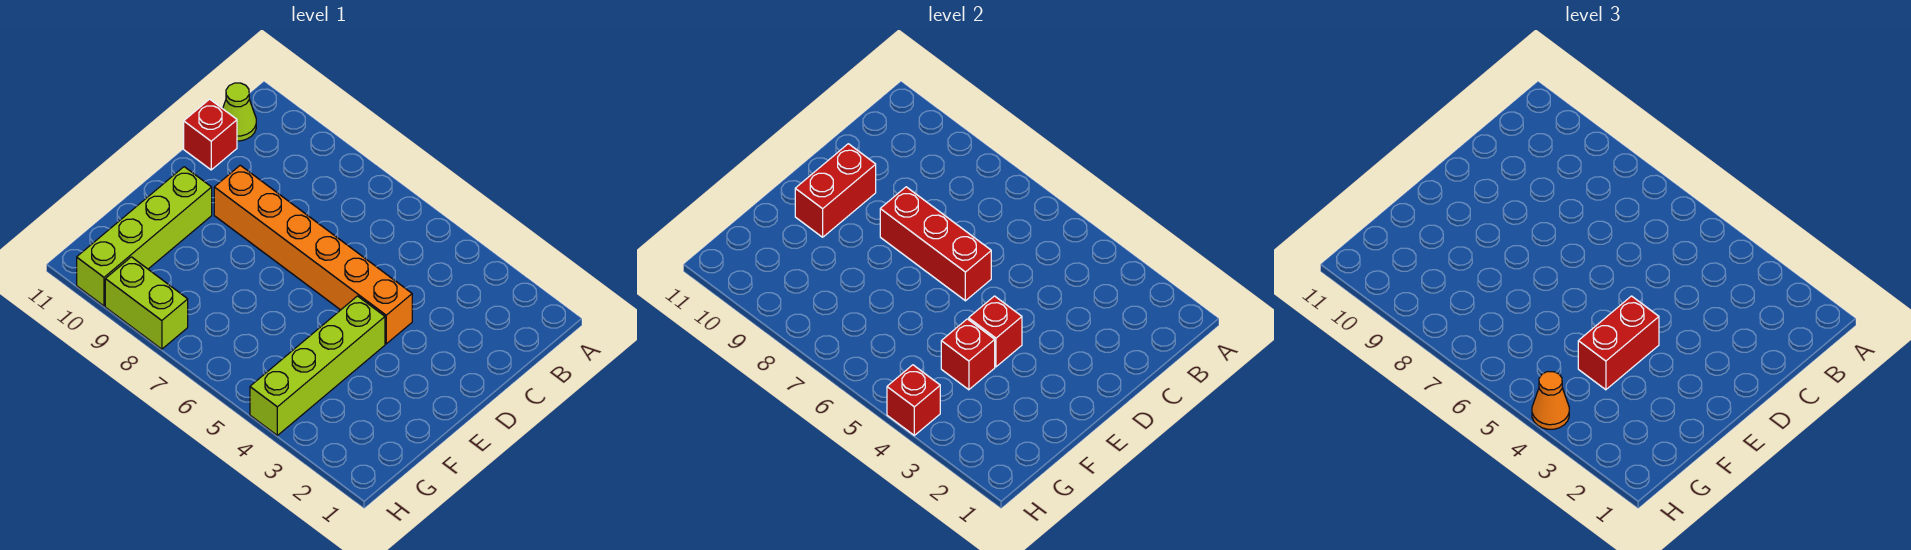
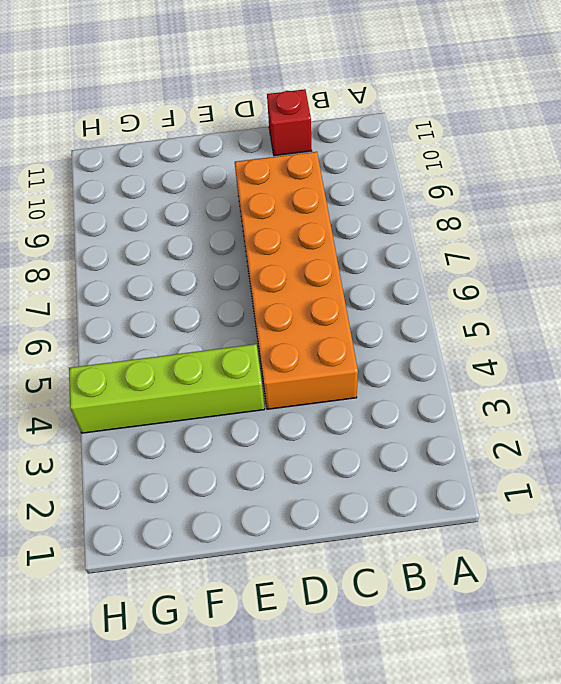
orange 2x6 brick [235,152,358,409] -> orange 1x6 brick [214,165,412,344]
none -> lime 1x1 cone [223,83,256,141]
none -> lime 1x4 brick [77,167,212,306]
none -> lime 1x2 brick [105,257,188,349]

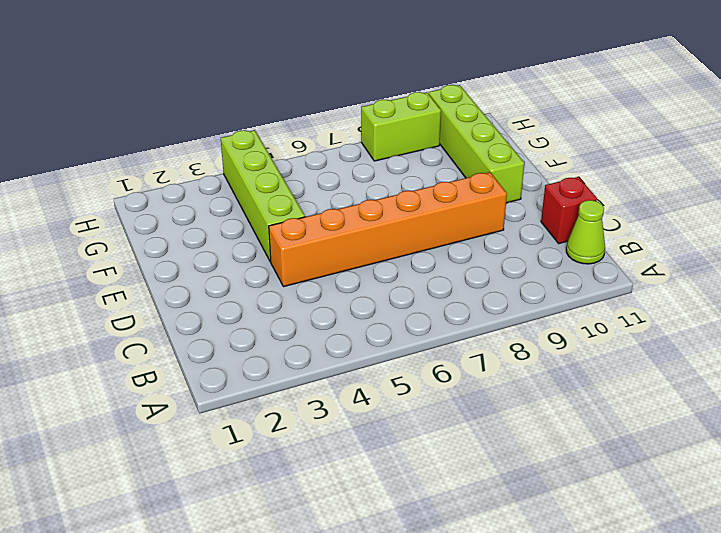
none -> red 1x3 brick [880,187,991,301]
none -> red 1x2 brick [795,144,876,237]
none -> red 1x1 brick [969,296,1022,367]

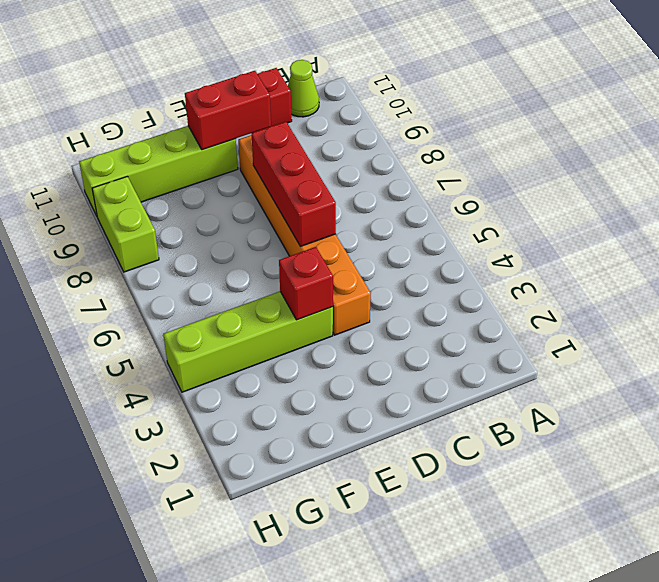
none -> red 1x1 brick [941,319,995,390]
none -> red 1x1 brick [887,365,940,435]
none -> red 1x2 brick [1578,296,1659,390]

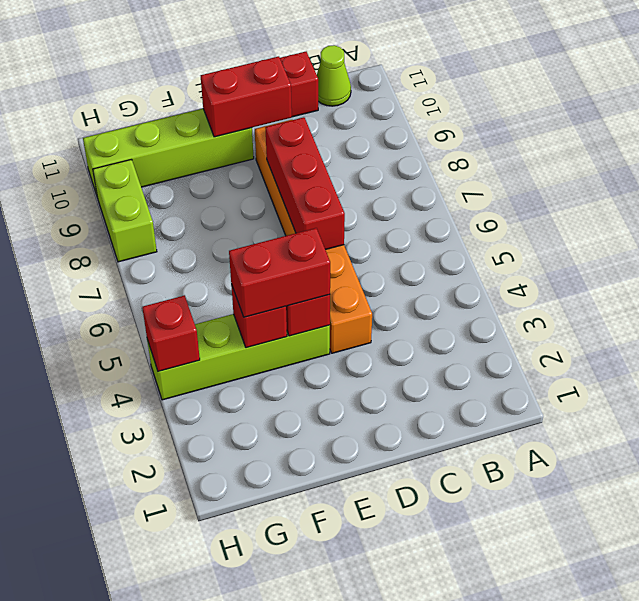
none -> orange 1x1 cone [1532,372,1569,429]

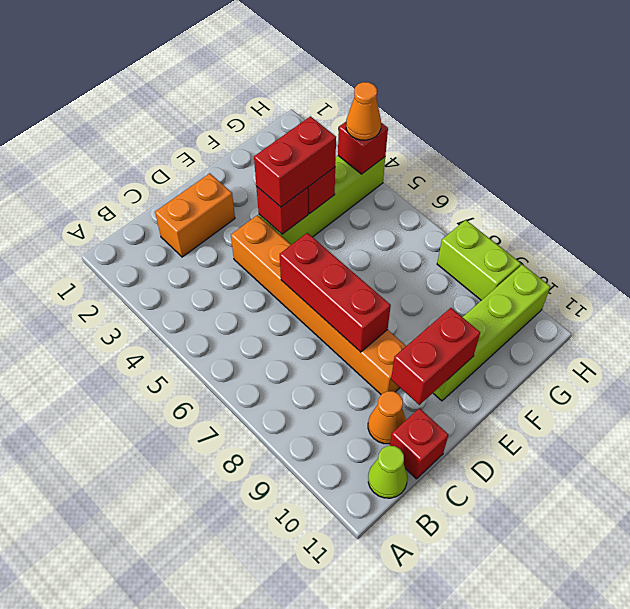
orange 1x2 brick [155,173,235,257] -> none
orange 1x1 cone [368,391,406,444] -> none

